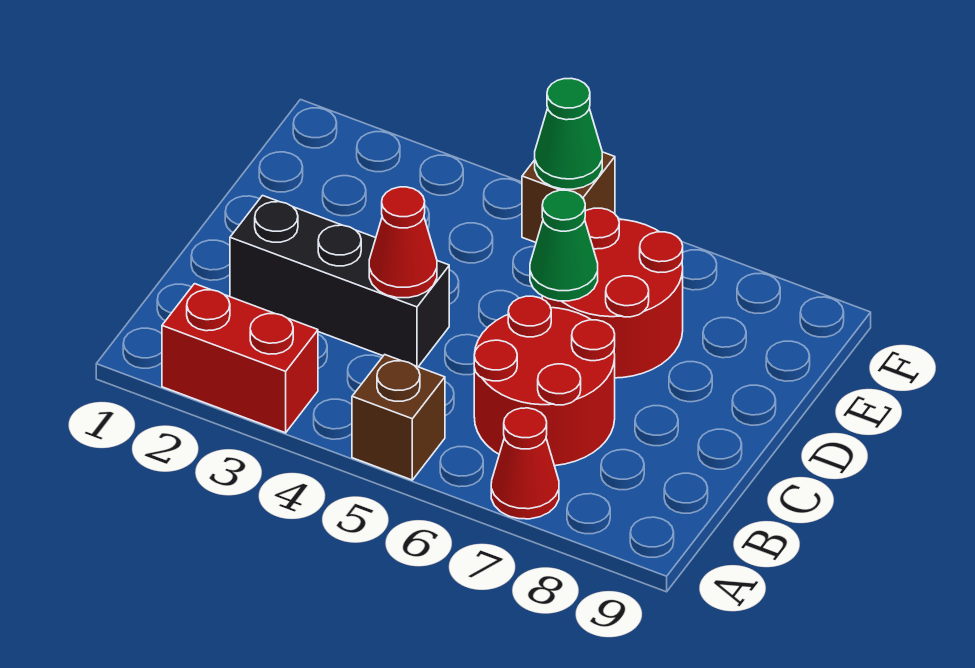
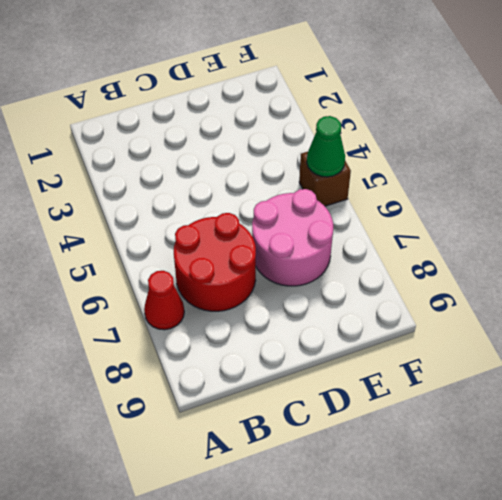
pink 2x2 round brick [252,189,333,286] -> red 2x2 round brick [542,208,683,378]
none -> red 1x2 brick [162,284,318,433]
none -> brown 1x1 brick [352,355,445,480]

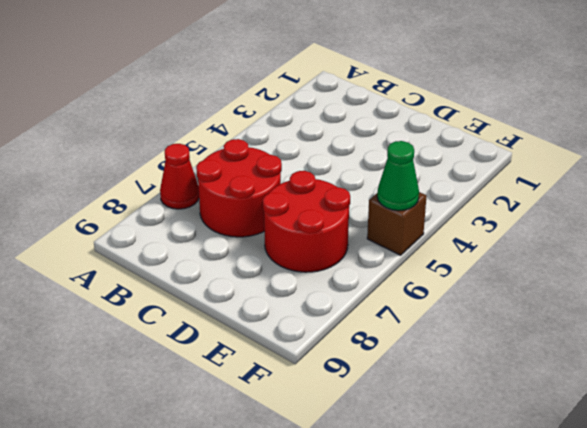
none -> red 1x2 brick [162,284,318,433]
none -> brown 1x1 brick [352,355,445,480]

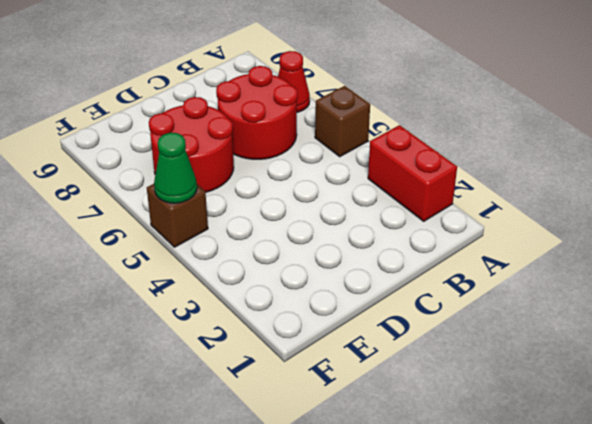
none -> black 1x3 brick [230,196,449,367]
none -> red 1x1 cone [369,187,437,298]

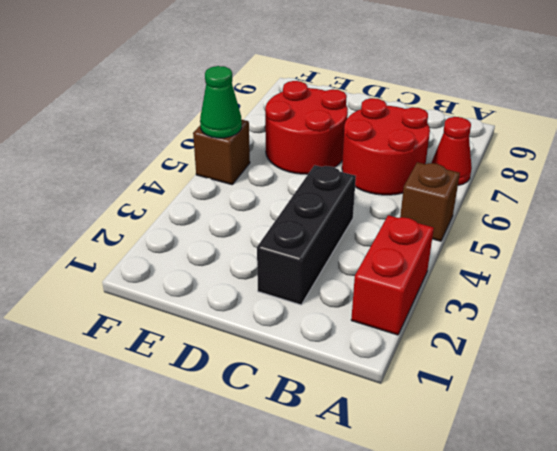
none -> red 1x1 cone [369,187,437,298]
none -> green 1x1 cone [530,190,598,301]

